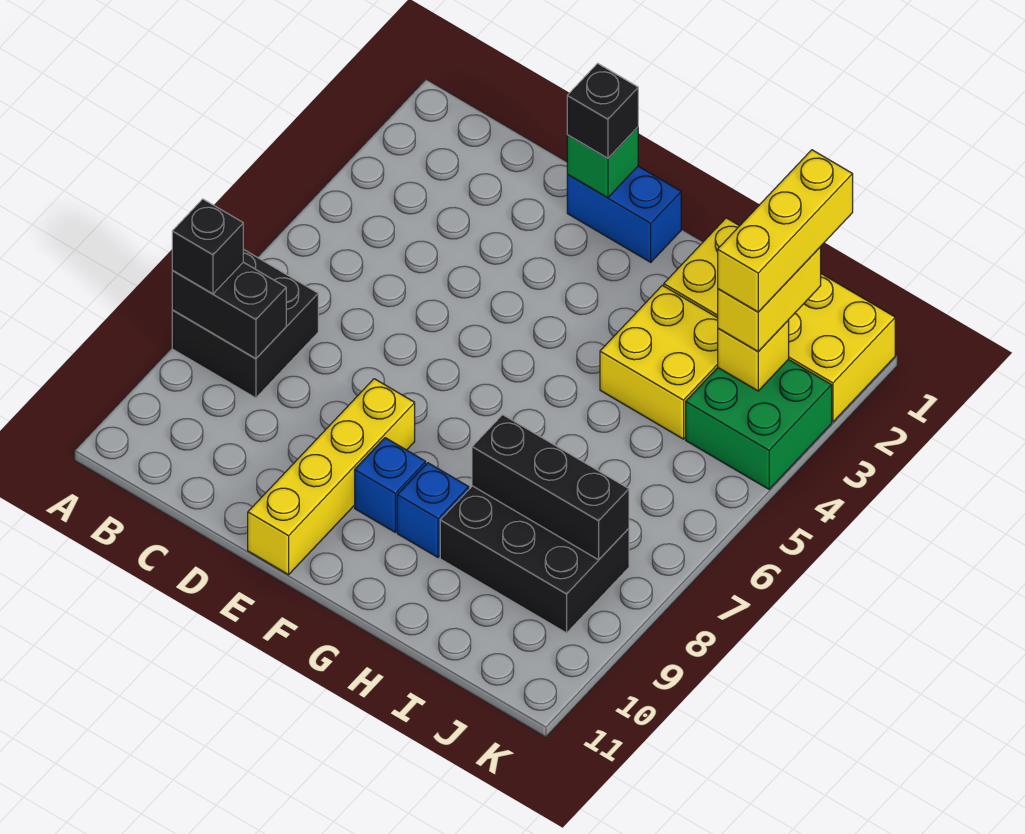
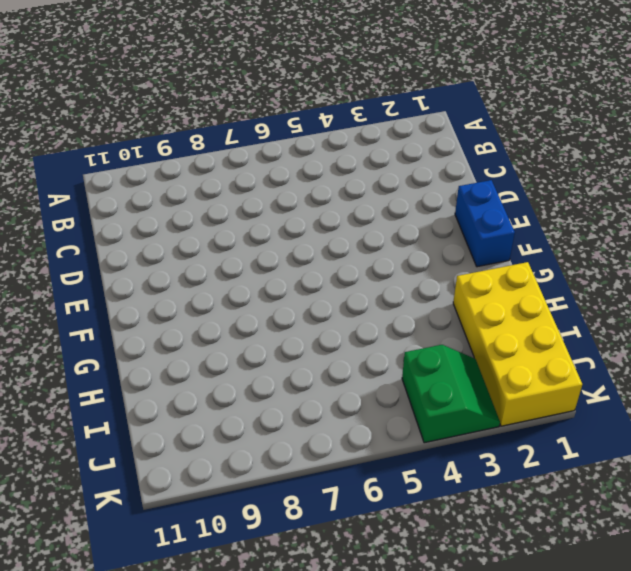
green 2x2 slope [402,345,500,443] -> green 2x2 brick [686,359,832,489]
none -> black 2x2 brick [172,249,318,398]
none -> yellow 1x4 brick [248,379,415,575]
none -> blue 1x1 brick [355,438,426,532]

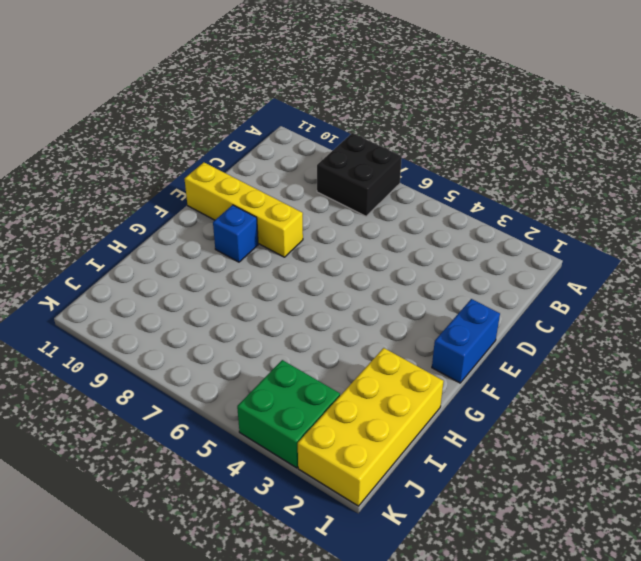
none -> blue 1x1 brick [397,463,469,557]
none -> yellow 2x2 brick [600,285,718,439]
none -> black 2x3 brick [440,486,629,633]

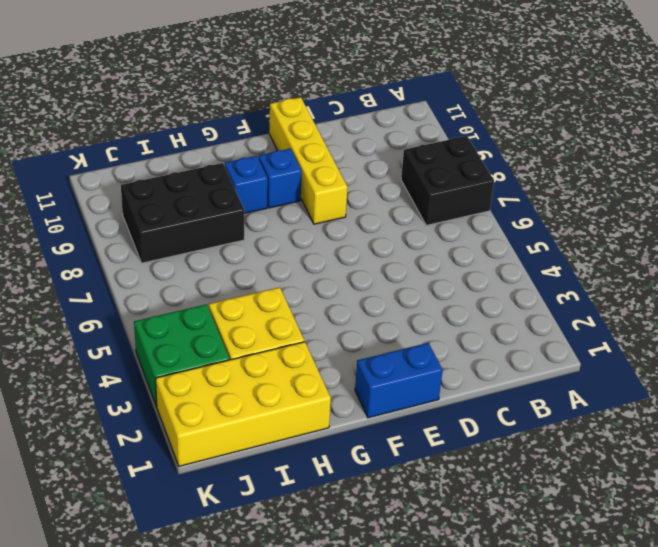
none -> black 1x2 brick [172,262,286,358]
none -> green 1x1 brick [567,127,638,198]
none -> black 1x3 brick [472,415,629,560]

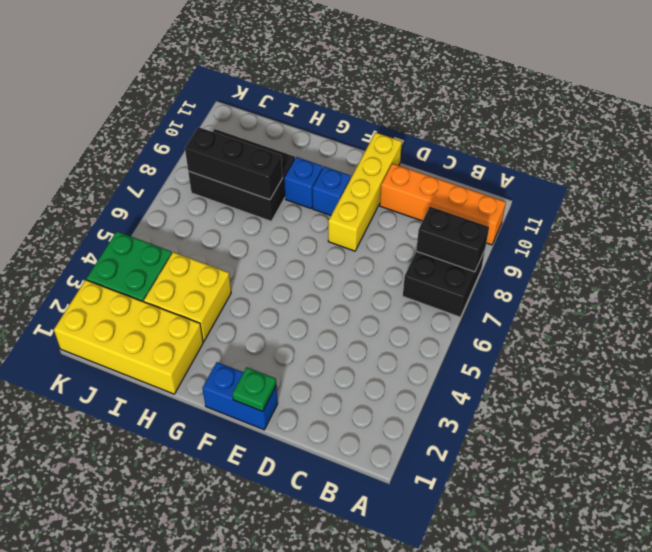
orange 1x4 brick [380,164,506,245] -> none
green 1x1 plate [232,367,276,411] -> green 1x1 brick [567,127,638,198]
none -> yellow 1x1 brick [718,320,789,391]
none -> black 1x1 brick [172,199,243,294]
none -> black 1x1 brick [567,63,638,158]

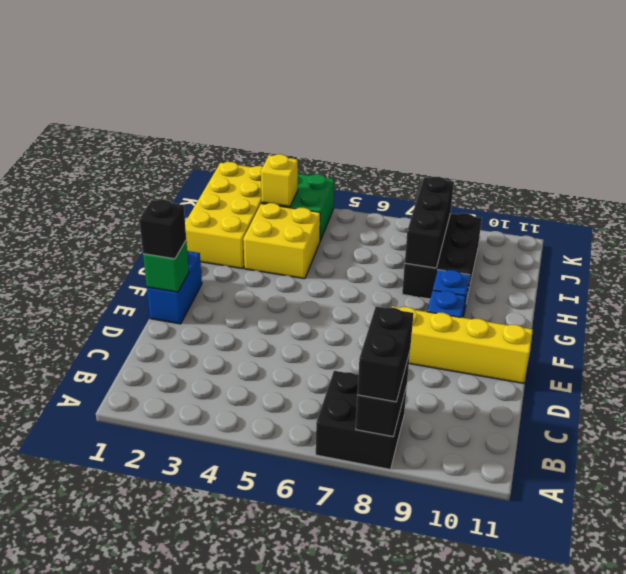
black 1x2 brick [357,307,414,402] -> black 1x1 brick [172,199,243,294]
none -> yellow 1x2 brick [718,247,821,352]
none -> yellow 1x3 brick [718,150,853,312]

